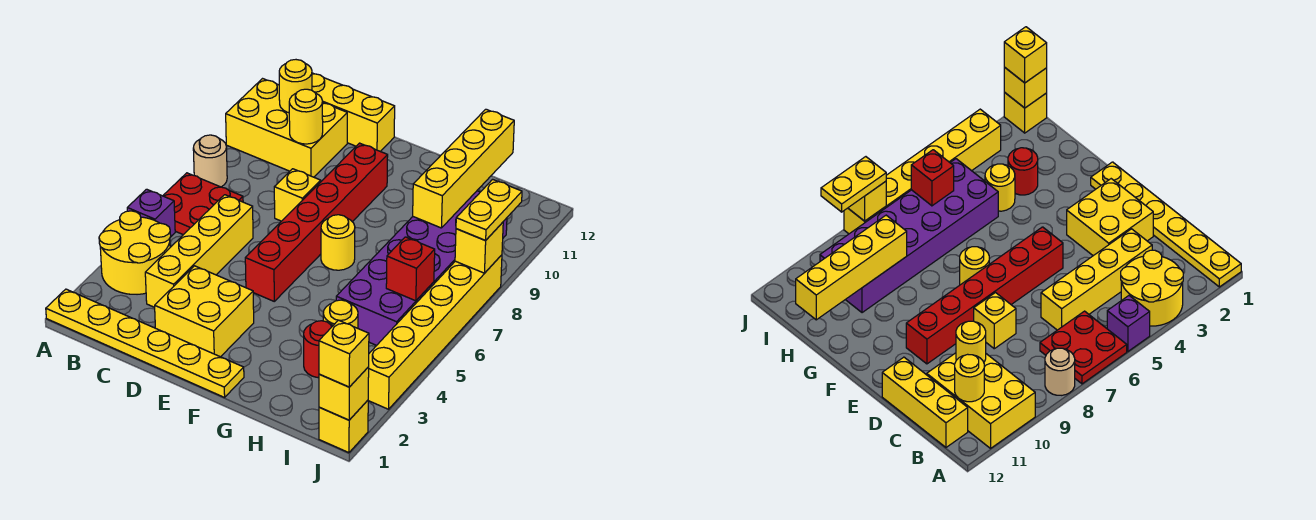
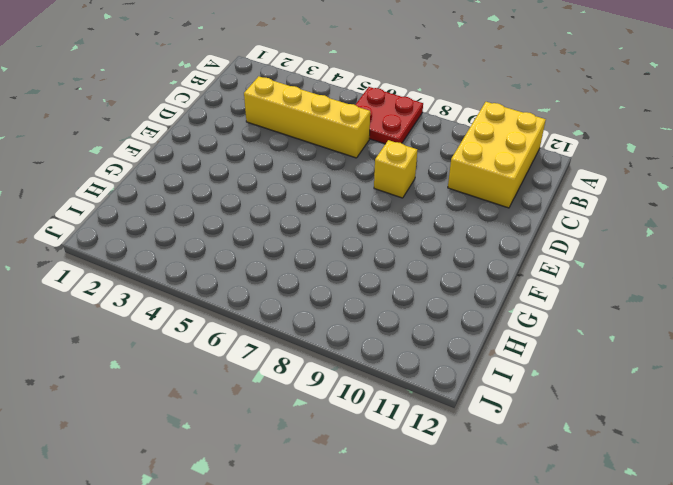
none -> yellow 1x6 plate [46,289,244,397]
none -> yellow 2x2 round brick [99,211,171,294]
none -> purple 1x1 brick [127,189,175,236]

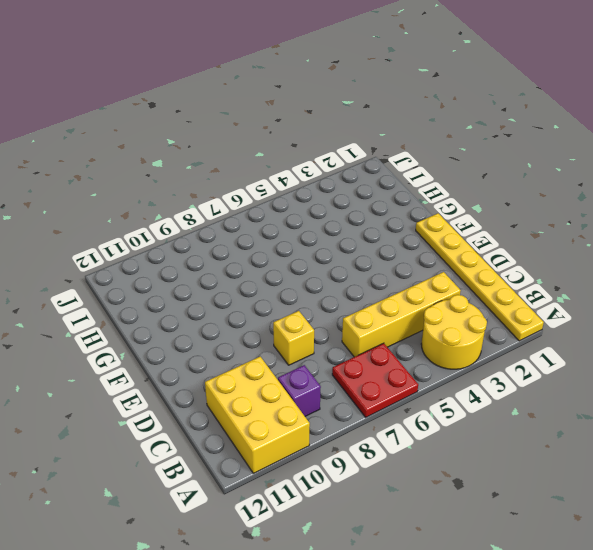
purple 1x1 brick [278,365,321,416] -> purple 1x1 brick moved to [127,189,175,236]
none -> tan 1x1 round brick [193,135,227,187]
none -> yellow 1x3 brick [312,73,395,151]
none -> yellow 2x2 brick [155,266,254,357]

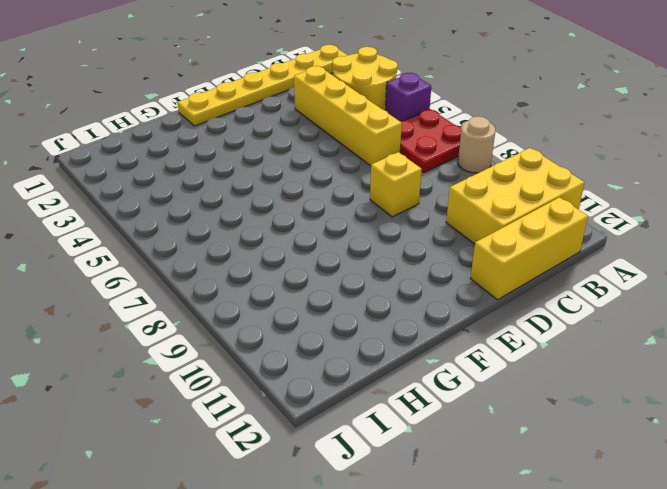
none -> yellow 2x2 brick [155,266,254,357]
none -> red 1x6 brick [245,143,388,301]
none -> yellow 1x1 round brick [321,215,355,270]

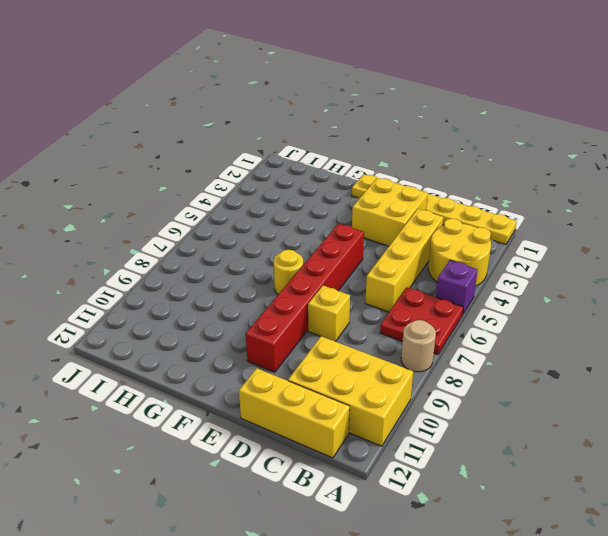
none -> red 1x1 round brick [304,321,333,378]
none -> yellow 1x1 round brick [323,300,358,328]
none -> purple 2x6 brick [336,191,507,345]

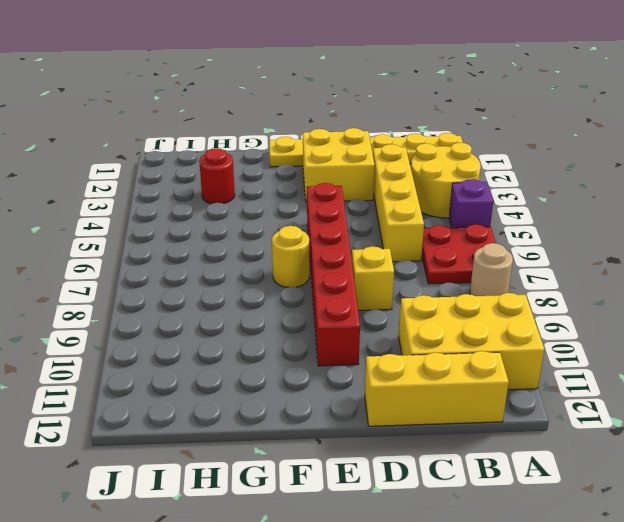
none -> yellow 1x1 round brick [323,300,358,328]
none -> purple 2x6 brick [336,191,507,345]
none -> yellow 1x1 brick [319,400,368,453]

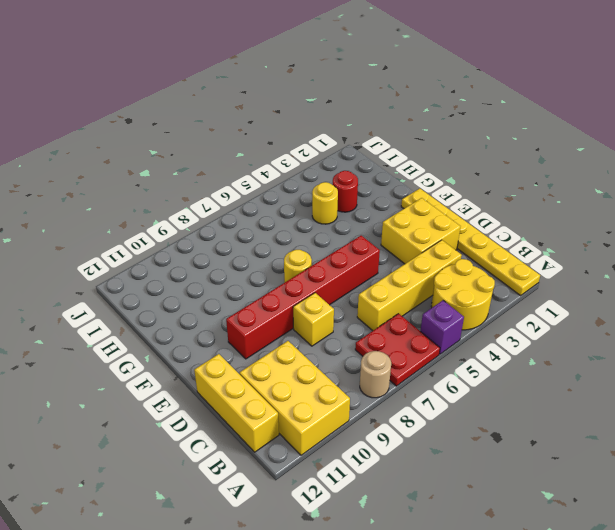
none -> purple 2x6 brick [336,191,507,345]
none -> yellow 1x1 brick [319,400,368,453]
none -> yellow 1x6 brick [368,255,502,409]

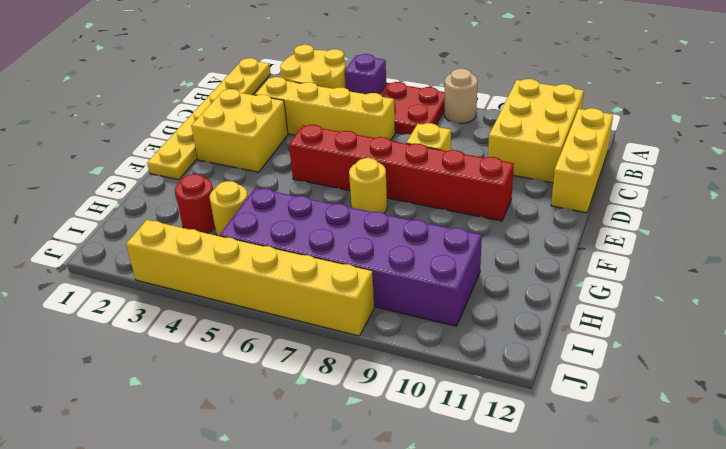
none -> yellow 1x1 brick [319,400,368,453]
none -> yellow 1x1 round brick [279,60,312,113]
none -> yellow 1x1 round brick [289,89,323,144]

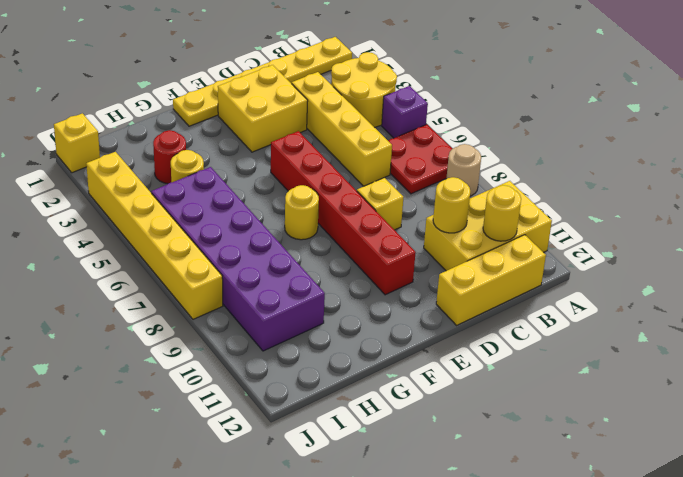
none -> yellow 1x4 brick [413,109,514,228]
none -> red 1x1 brick [386,237,435,301]
none -> yellow 1x1 brick [319,367,369,420]

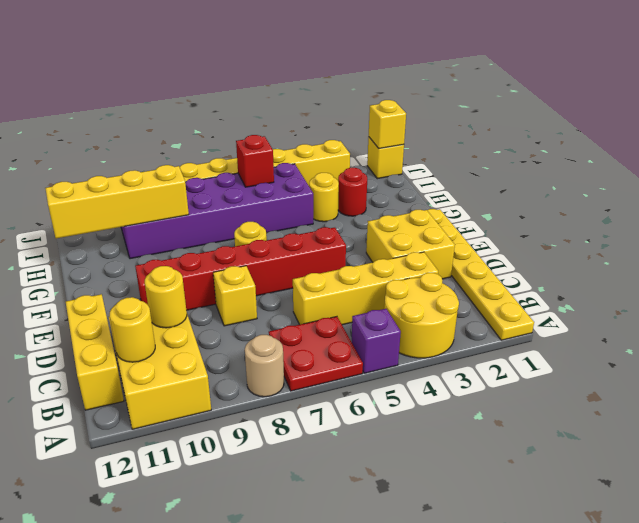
none -> yellow 1x1 brick [455,222,503,273]
none -> yellow 1x1 brick [319,320,369,387]
none -> yellow 1x2 plate [456,179,522,240]

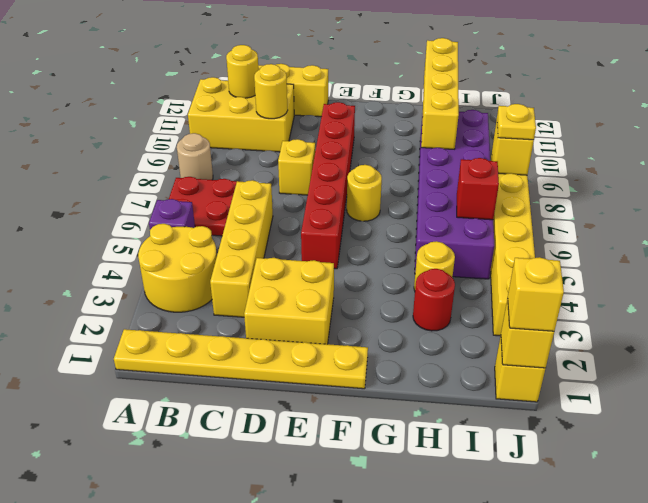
yellow 1x1 plate [497,104,536,140] -> yellow 1x2 plate [456,179,522,240]

